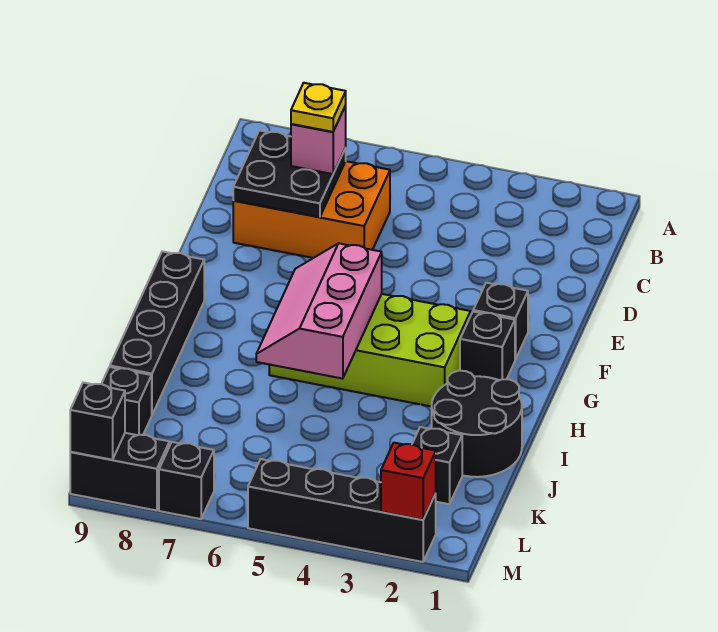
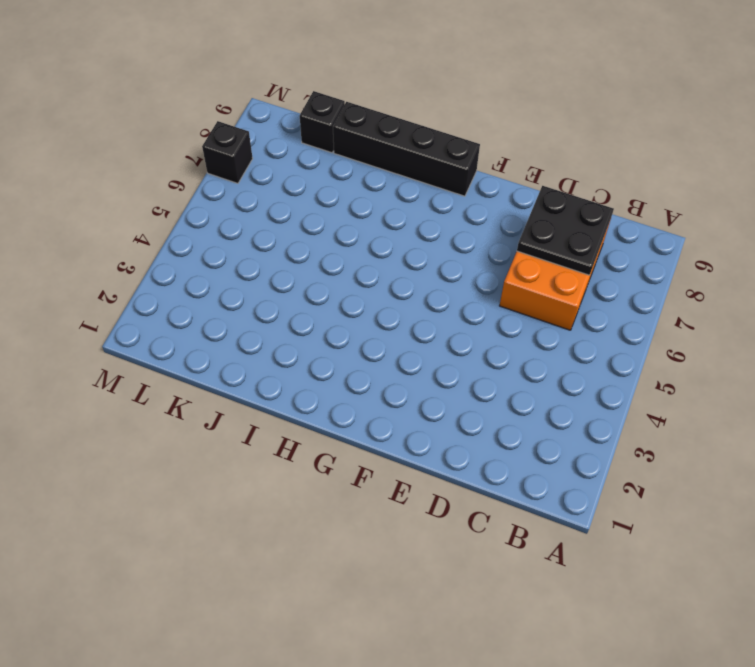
none -> black 1x1 brick [473,283,528,360]
none -> black 1x1 brick [460,312,515,380]
none -> lime 2x4 brick [269,294,471,407]

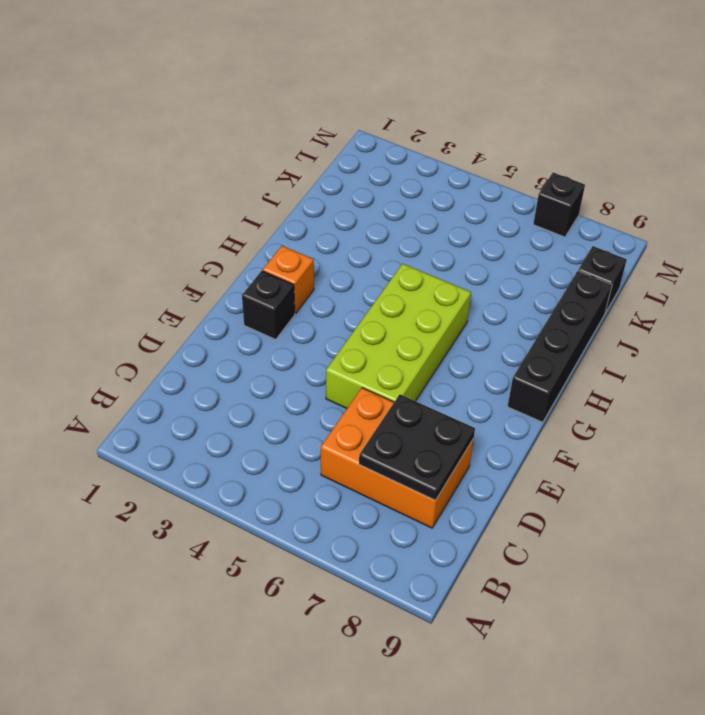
lime 2x4 brick [326,264,471,408] -> lime 2x4 brick turned to [269,294,471,407]
orange 1x1 brick [263,246,314,313] -> black 1x1 brick [460,312,515,380]
none -> black 2x2 round brick [432,371,522,477]
none -> black 1x1 brick [412,427,462,504]
none -> black 1x4 brick [248,459,436,562]

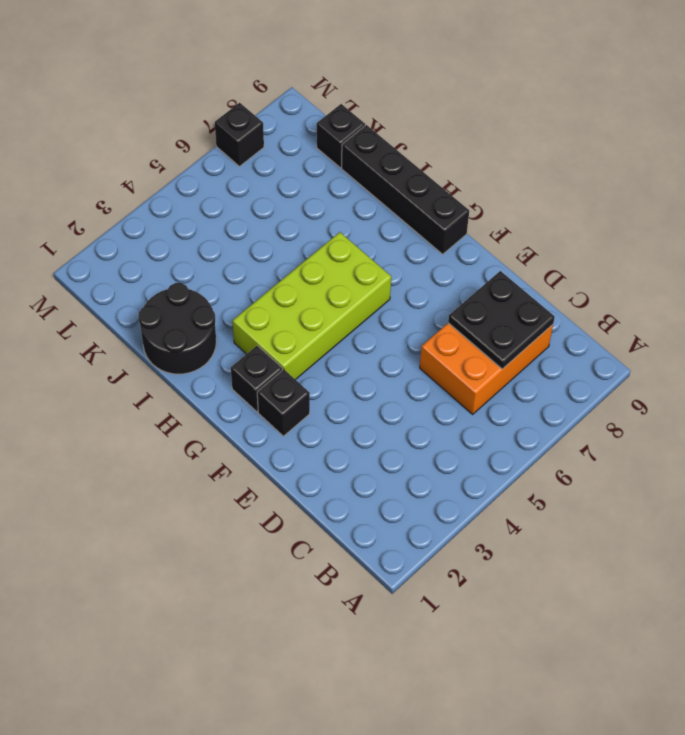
none -> black 1x1 brick [412,427,462,504]
none -> black 1x4 brick [248,459,436,562]
none -> black 1x2 brick [70,433,170,511]

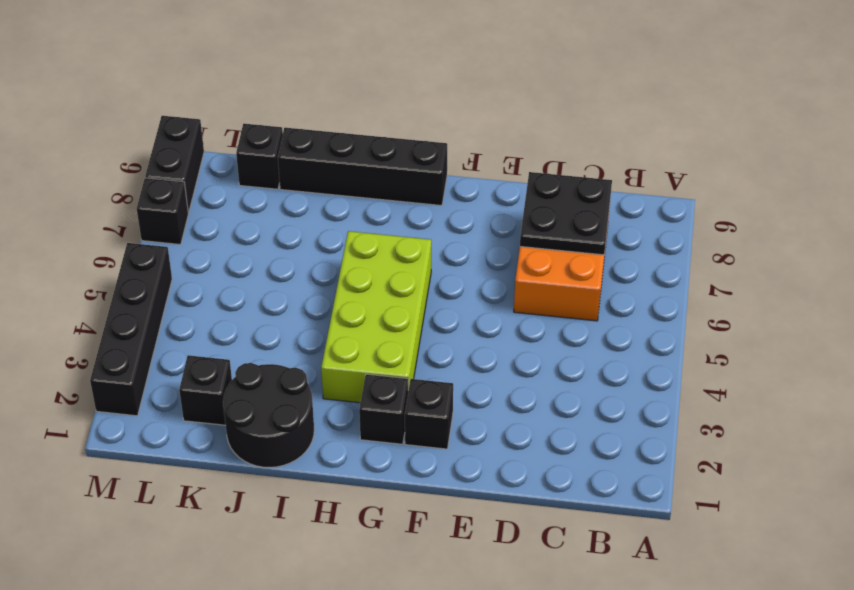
none -> pink 2x3 slope [256,243,382,379]
none -> red 1x1 brick [381,443,436,520]
none -> black 1x1 brick [70,383,125,460]

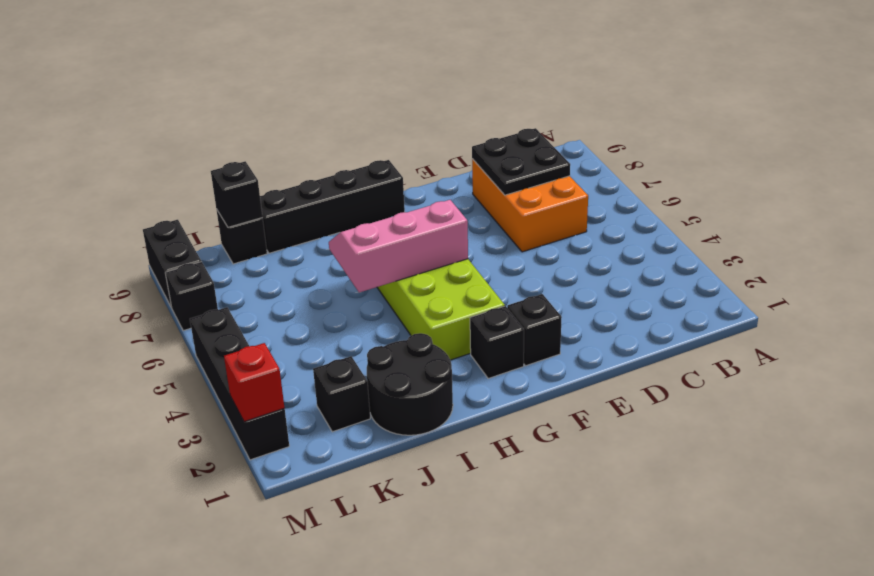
black 1x1 brick [211,161,263,227] -> black 1x1 brick moved to [70,383,125,460]
none -> pink 1x1 brick [291,106,346,174]
none -> yellow 1x1 plate [291,83,346,132]

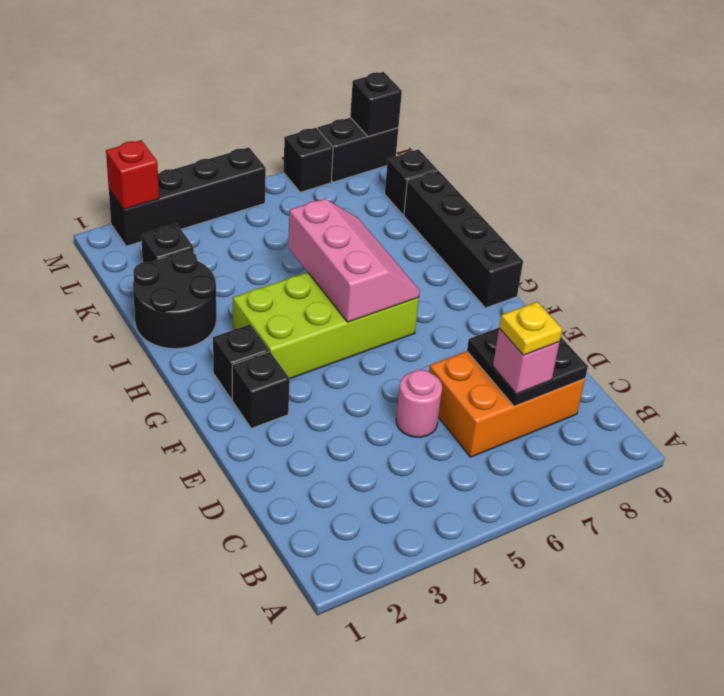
pink 1x1 round brick [396,370,442,437] -> none

